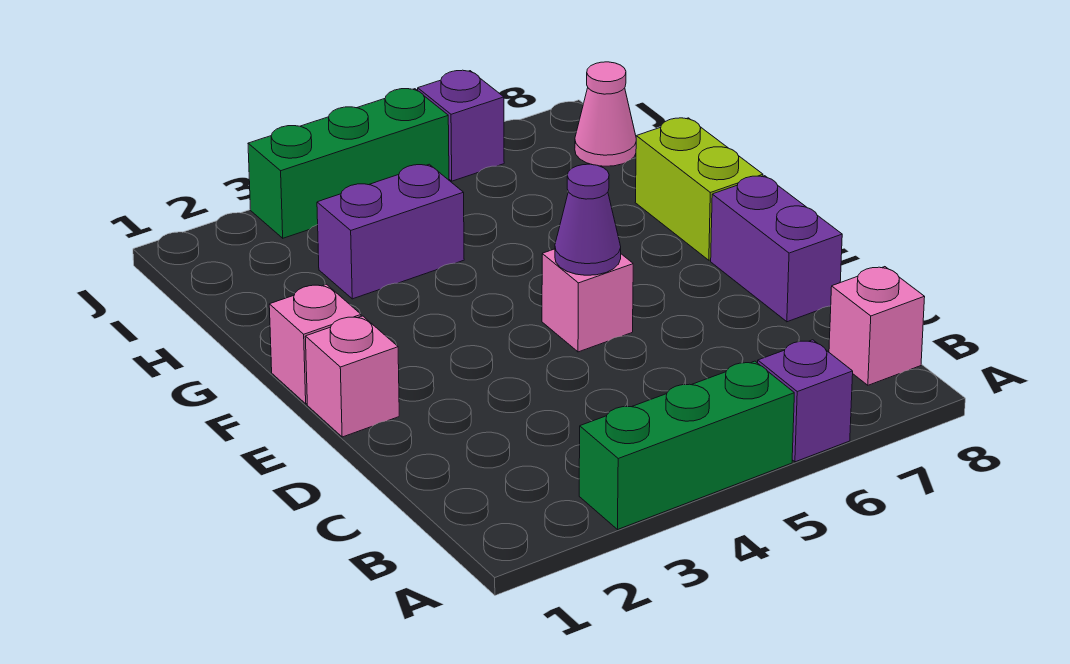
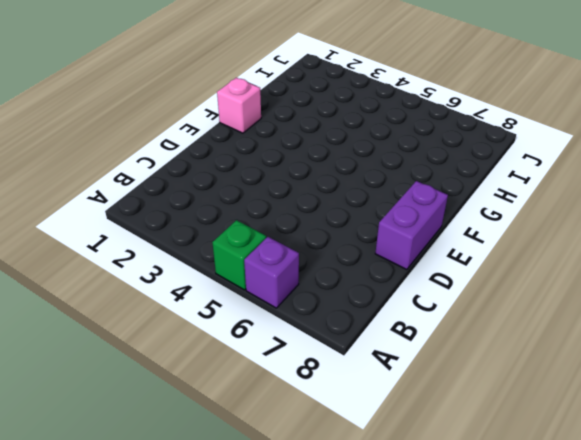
green 1x1 brick [213,220,266,290] -> green 1x3 brick [579,361,794,530]
none -> pink 1x1 brick [829,267,925,385]
none -> pink 1x1 brick [305,316,399,437]
none -> pink 1x1 brick [542,249,633,352]

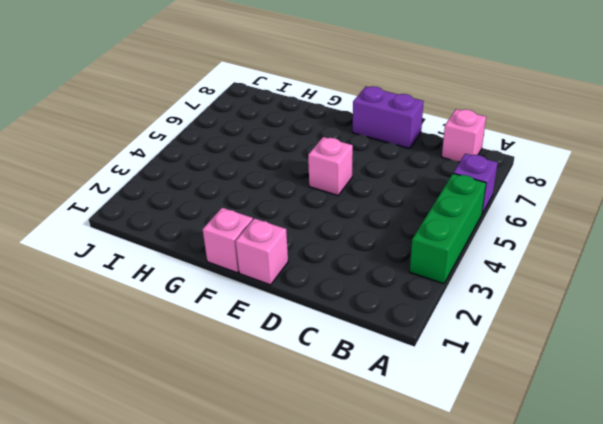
none -> lime 1x2 brick [635,118,763,260]
none -> purple 1x2 brick [317,164,464,299]
none -> pink 1x1 cone [575,62,636,166]

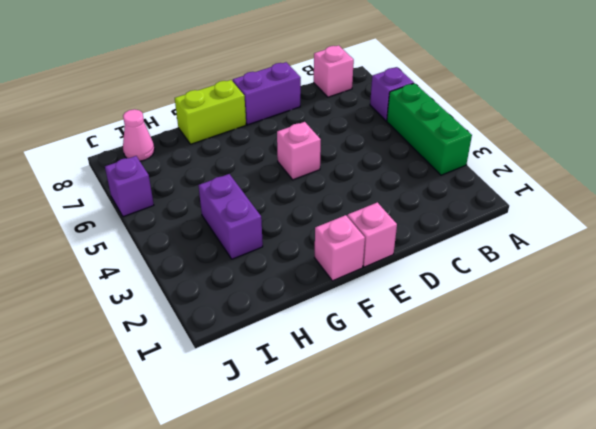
none -> green 1x3 brick [248,89,449,238]
none -> purple 1x1 cone [555,164,621,275]

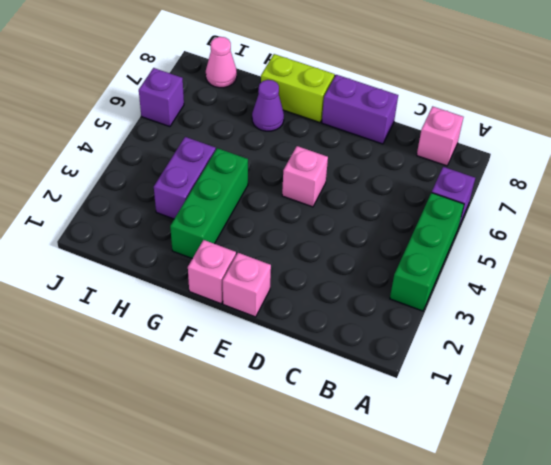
green 1x3 brick [170,148,248,259] -> green 1x3 brick moved to [248,89,449,238]
purple 1x1 cone [252,80,284,131] -> purple 1x1 cone moved to [555,164,621,275]

